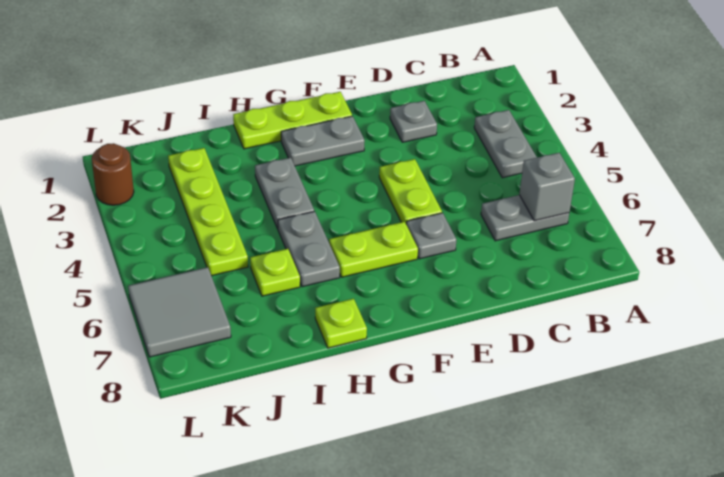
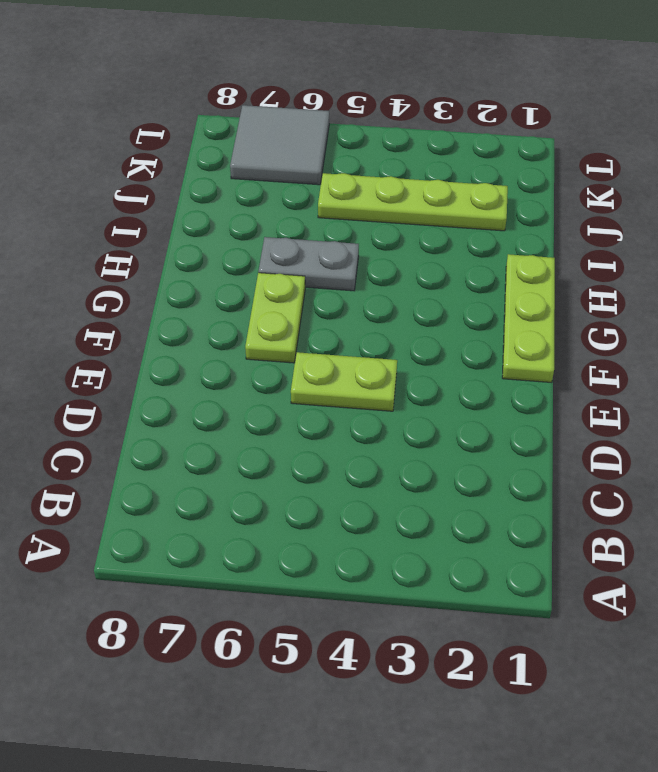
none -> grey 1x2 plate [474,110,537,178]
none -> grey 1x2 plate [481,195,569,241]
none -> grey 1x1 plate [390,101,437,142]

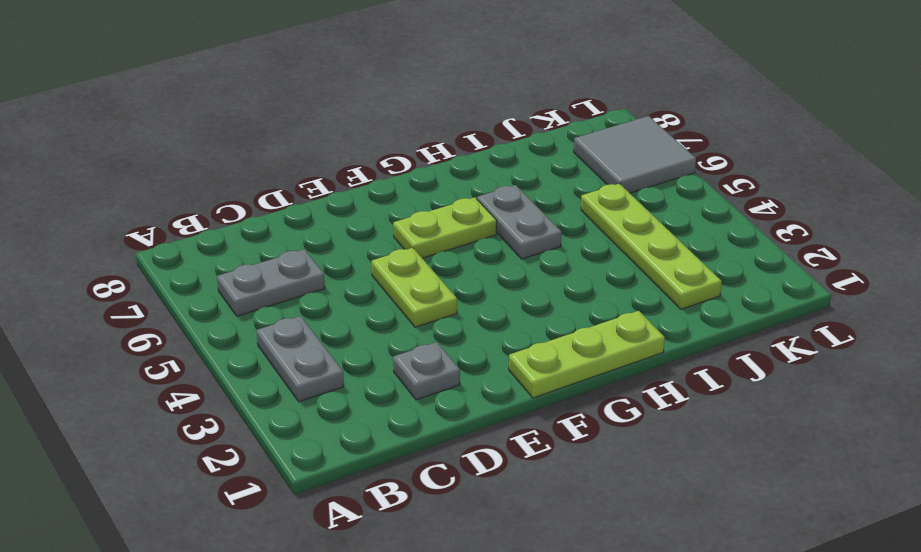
none -> grey 1x1 plate [406,213,456,259]
none -> grey 1x2 plate [281,116,365,166]
none -> grey 1x2 plate [255,158,314,229]

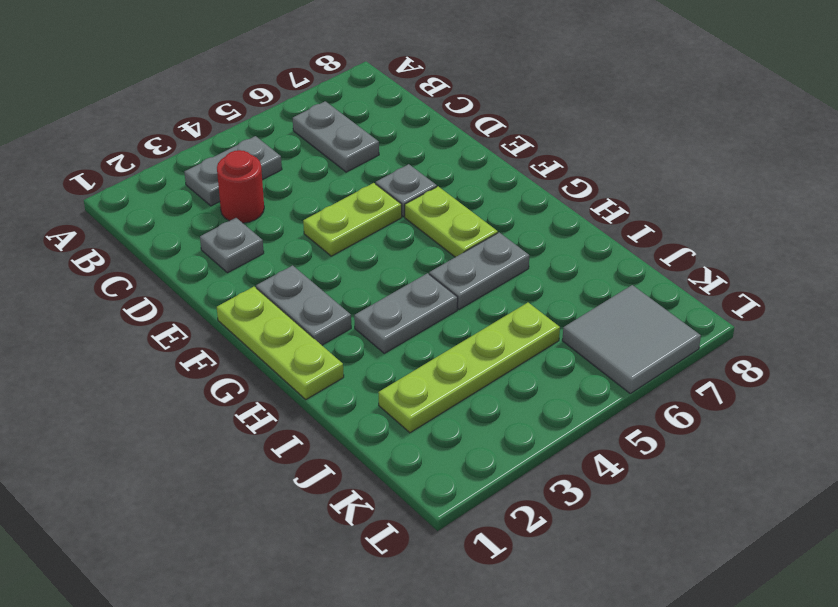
red 1x1 round brick [217,150,264,223] -> none
none -> lime 1x1 plate [315,299,367,348]
none -> lime 1x1 plate [250,249,300,296]
none -> brown 1x1 round brick [92,143,134,205]

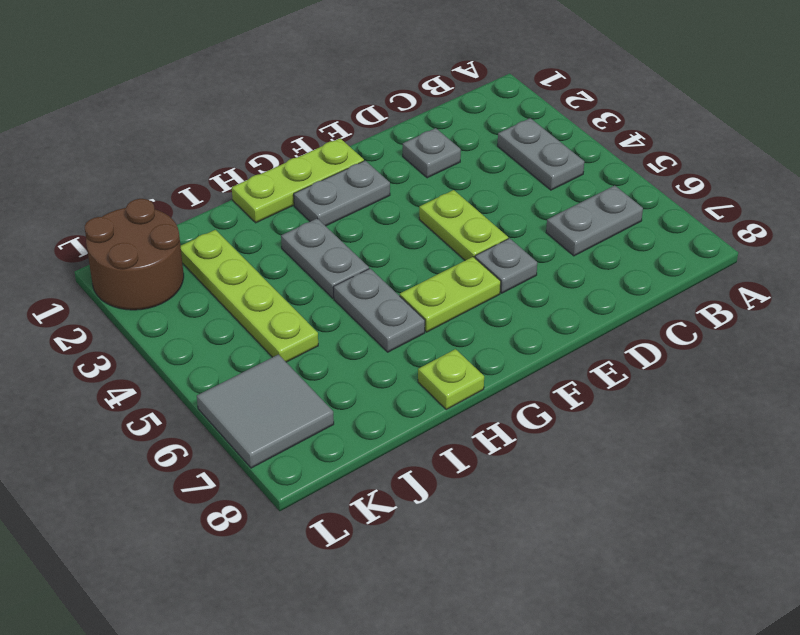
brown 2x2 round brick [85,199,184,310] -> brown 1x1 round brick [92,143,134,205]
none -> lime 1x1 plate [250,249,300,296]
none -> grey 1x1 brick [519,153,575,221]

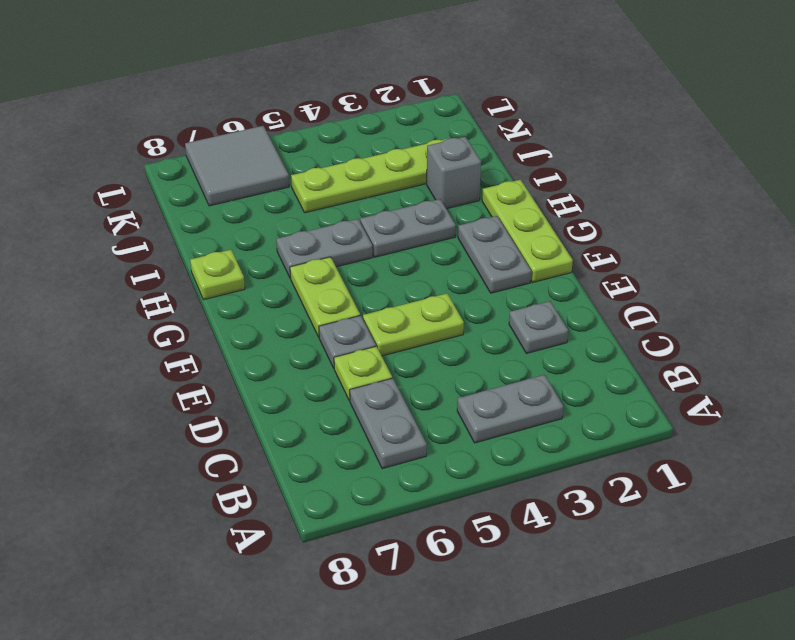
lime 1x1 plate [334,346,392,401] -> lime 1x1 plate moved to [250,249,300,296]
grey 1x1 brick [427,137,481,209] -> grey 1x1 brick moved to [519,153,575,221]
none -> brown 1x1 round brick [92,143,134,205]

